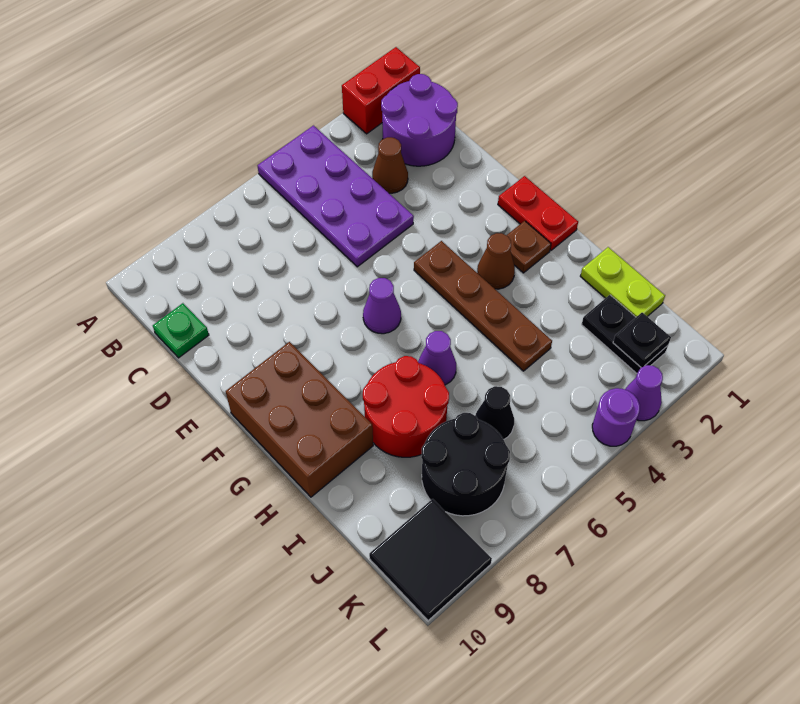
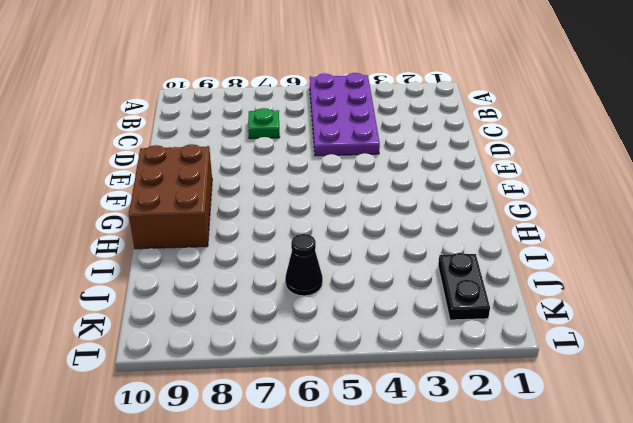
green 1x1 plate [248,108,280,139] -> green 1x1 plate moved to [153,303,209,358]
none -> red 1x2 brick [342,47,420,134]
none -> purple 2x2 round brick [381,74,458,166]
none -> brown 1x1 cone [372,137,408,193]

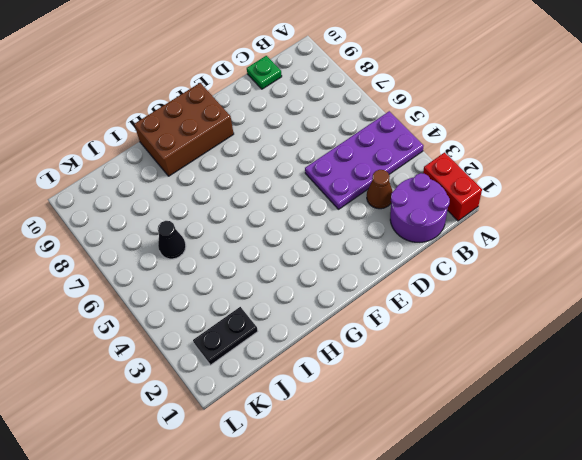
none -> red 1x2 plate [498,176,578,250]
none -> brown 1x4 plate [414,241,552,371]
none -> purple 1x1 cone [363,278,401,334]

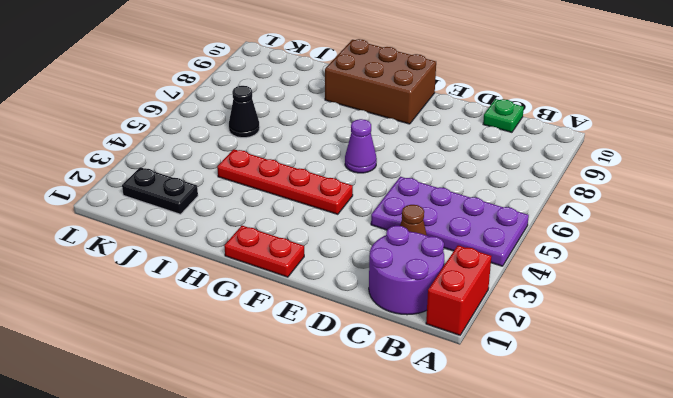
red 1x4 plate [217,149,353,214] -> brown 1x4 plate [414,241,552,371]
none -> brown 1x1 plate [507,221,551,273]
none -> brown 1x1 cone [477,233,515,289]
none -> purple 1x1 cone [418,331,456,385]

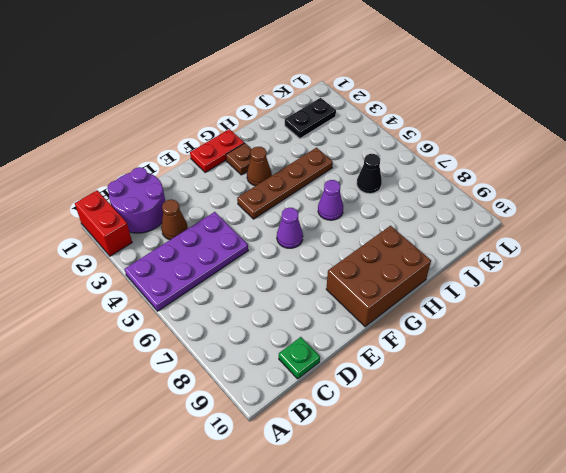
none -> red 2x2 round brick [363,356,449,457]
none -> lime 1x2 plate [580,247,665,317]
none -> black 2x2 round brick [421,413,510,516]

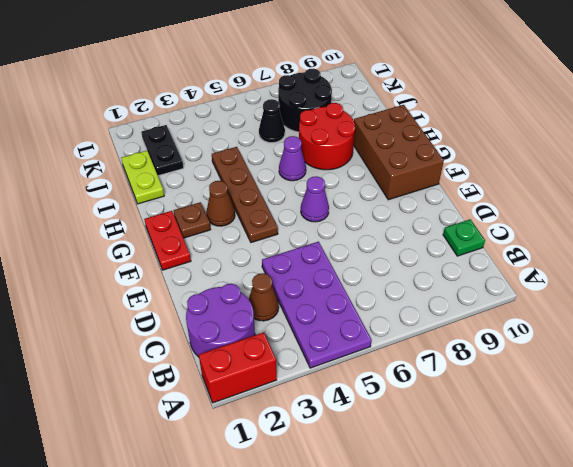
none -> black 2x2 tile [369,499,492,621]
none -> purple 1x1 cone [625,365,663,421]
none -> purple 1x1 round brick [592,388,640,446]

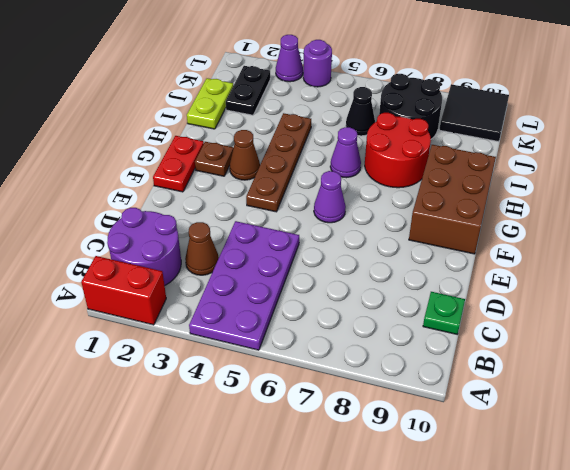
none -> black 1x1 plate [613,313,671,368]

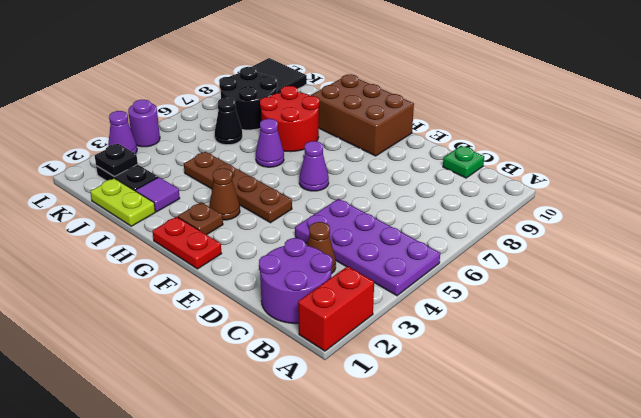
purple 1x1 tile [136,177,180,212] -> none

